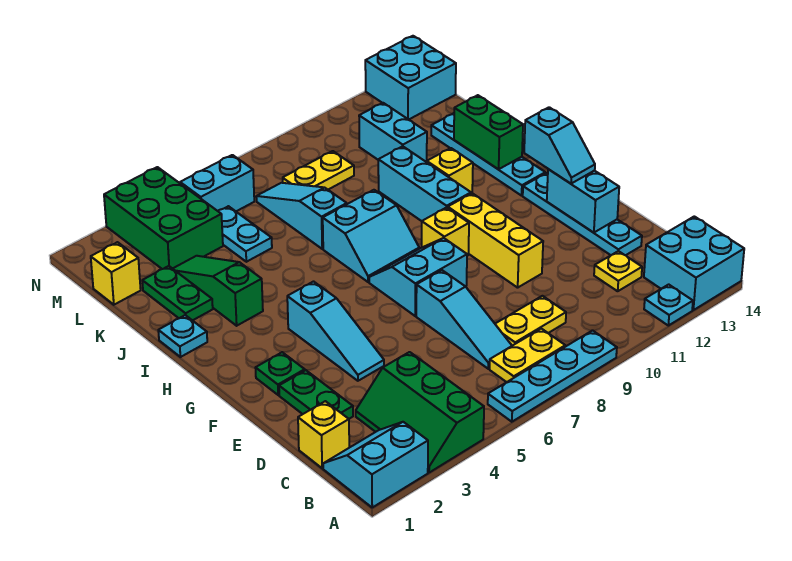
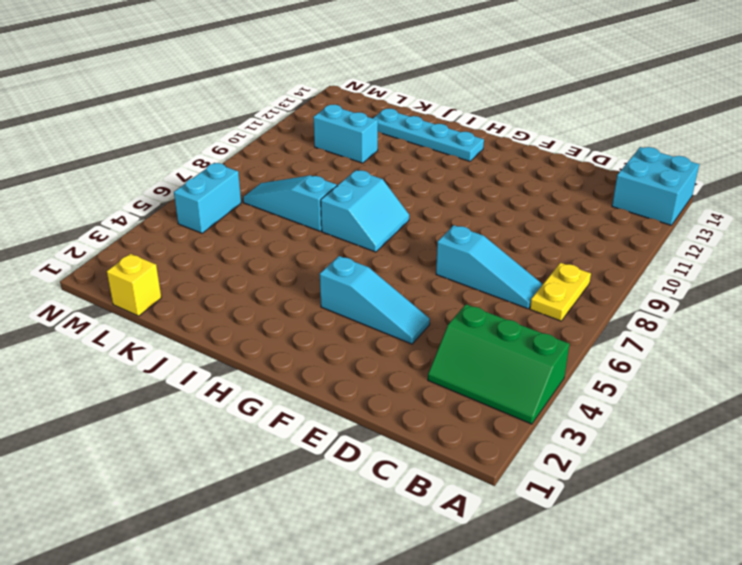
none -> cyan 2x2 slope [323,422,428,507]
none -> cyan 1x4 plate [488,330,617,422]
none -> cyan 1x1 plate [644,284,693,326]
none -> yellow 1x1 brick [298,401,349,468]

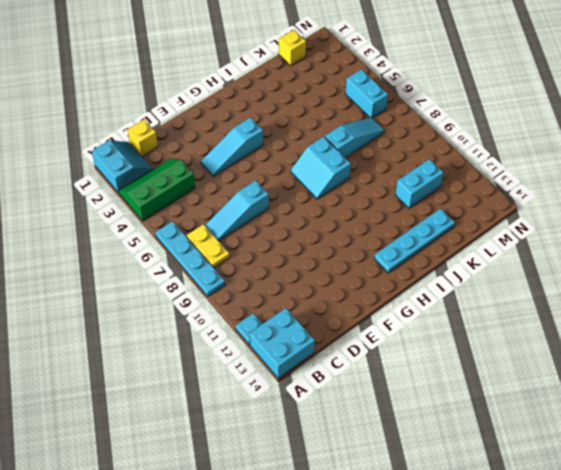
none -> yellow 1x2 plate [495,296,566,346]
none -> yellow 1x1 plate [594,251,642,291]
none -> green 1x2 plate [279,370,353,419]
none -> cyan 1x4 plate [523,173,642,255]

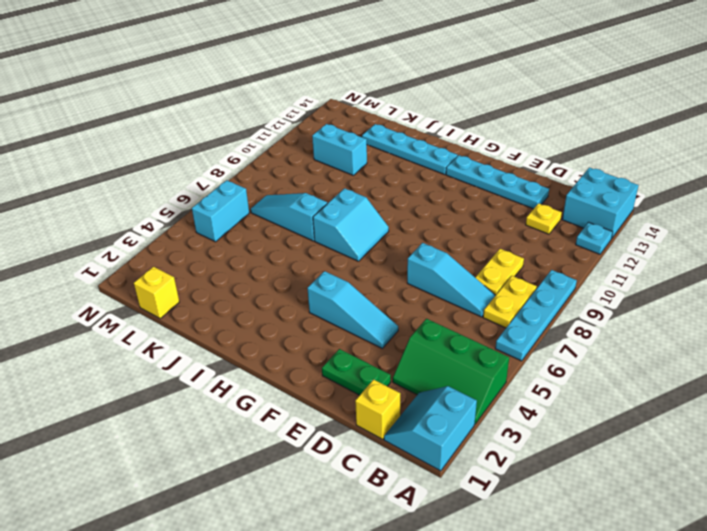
none -> yellow 1x3 brick [448,193,543,288]
none -> green 1x1 plate [256,352,305,395]
none -> cyan 2x2 slope [369,238,467,316]
none -> yellow 1x1 brick [422,207,469,256]

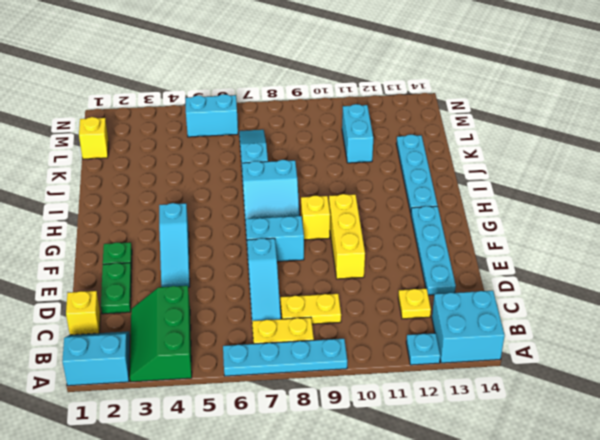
none -> cyan 1x3 brick [378,146,471,221]
none -> cyan 1x1 plate [158,315,207,357]
none -> green 1x3 slope [173,256,263,326]
none -> yellow 1x1 brick [427,148,473,193]

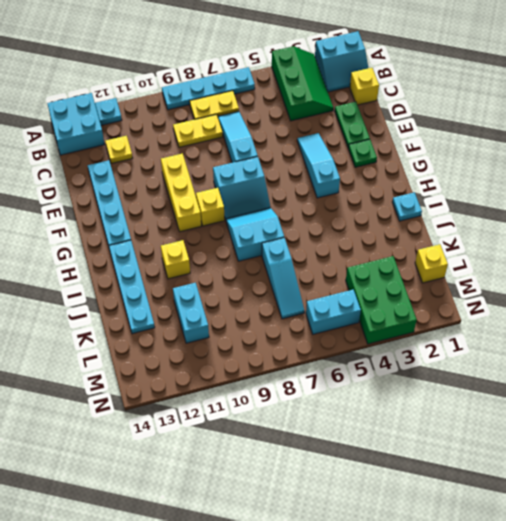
none -> cyan 1x3 brick [378,146,471,221]
none -> green 1x3 slope [173,256,263,326]
none -> green 1x2 plate [142,266,213,321]
none -> cyan 1x2 plate [218,206,272,262]

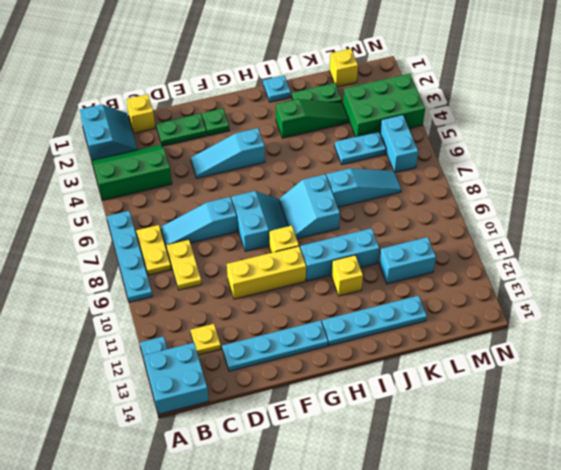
none -> yellow 1x2 plate [283,151,354,190]
none -> cyan 2x2 brick [365,36,456,120]
none -> cyan 1x2 brick [547,169,619,233]
none -> green 1x2 brick [454,95,523,169]

